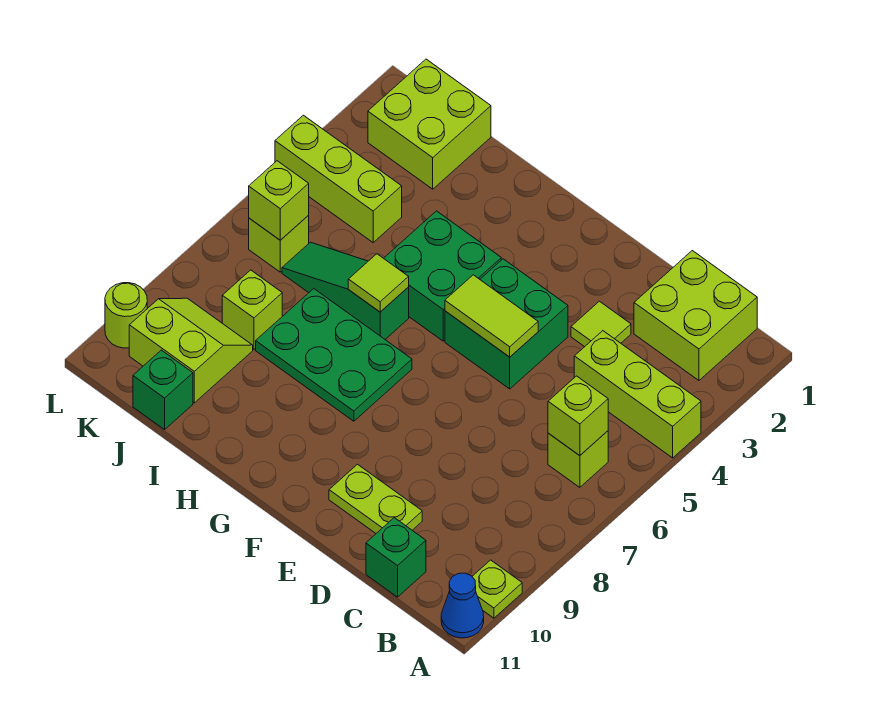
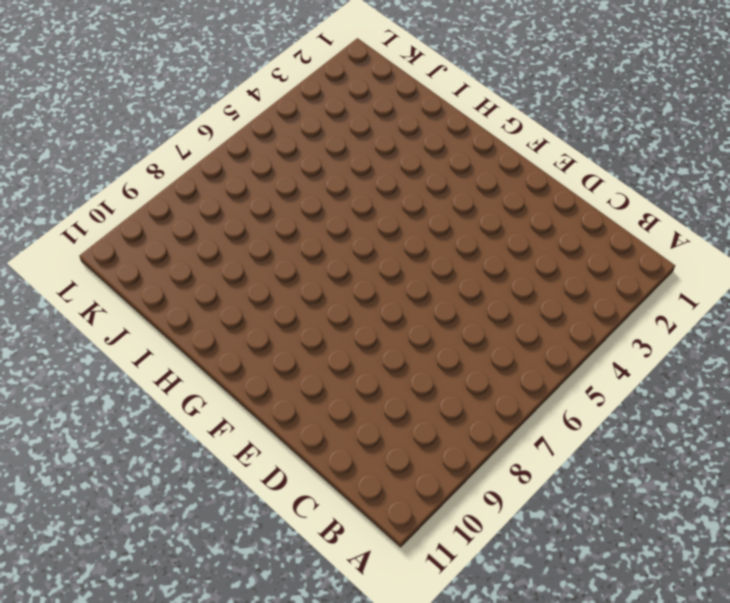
none -> lime 1x3 brick [574,331,701,458]
none -> lime 1x1 plate [472,560,522,618]
none -> blue 1x1 cone [441,573,484,638]

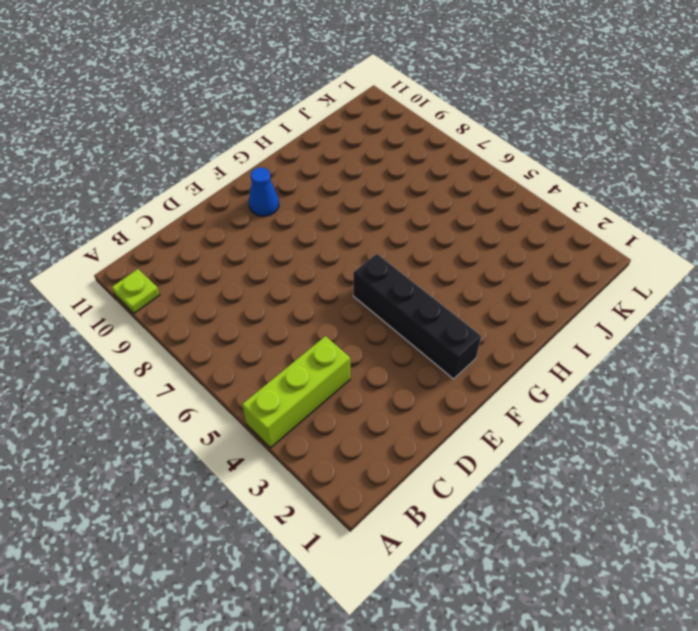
black 1x4 brick [353,254,481,379] -> green 2x2 brick [445,259,568,389]
blue 1x1 cone [249,168,279,216] -> blue 1x1 cone moved to [441,573,484,638]
none -> lime 2x2 brick [634,251,757,380]
none -> lime 1x1 brick [548,431,608,487]
none -> green 1x1 brick [366,518,426,597]

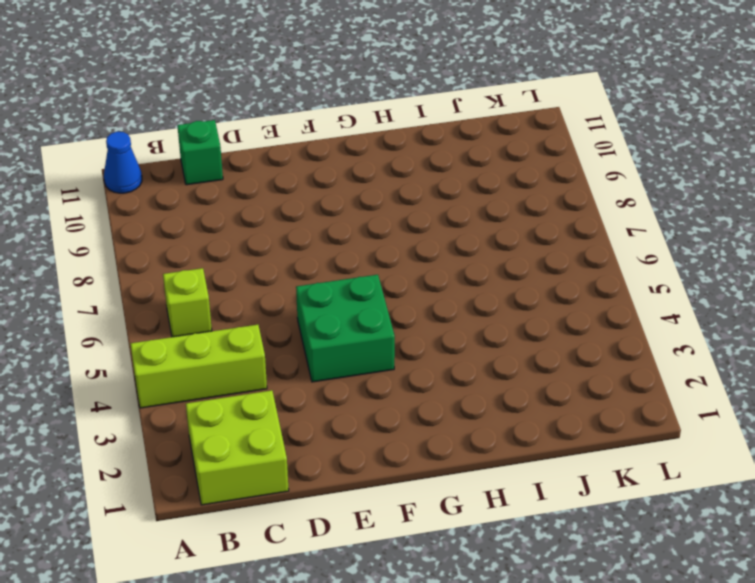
none -> lime 1x1 plate [472,560,522,618]
none -> lime 1x1 tile [571,301,631,347]
none -> lime 1x2 plate [329,464,422,533]

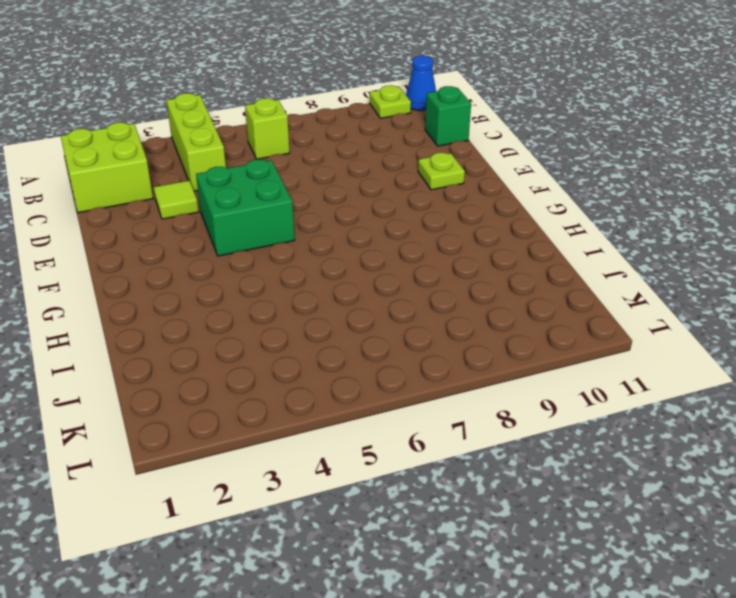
lime 1x1 plate [418,153,465,190] -> lime 1x2 plate [329,464,422,533]
none -> green 2x2 brick [384,211,501,341]
none -> green 2x3 plate [256,289,412,421]
none -> green 1x3 slope [282,242,409,339]

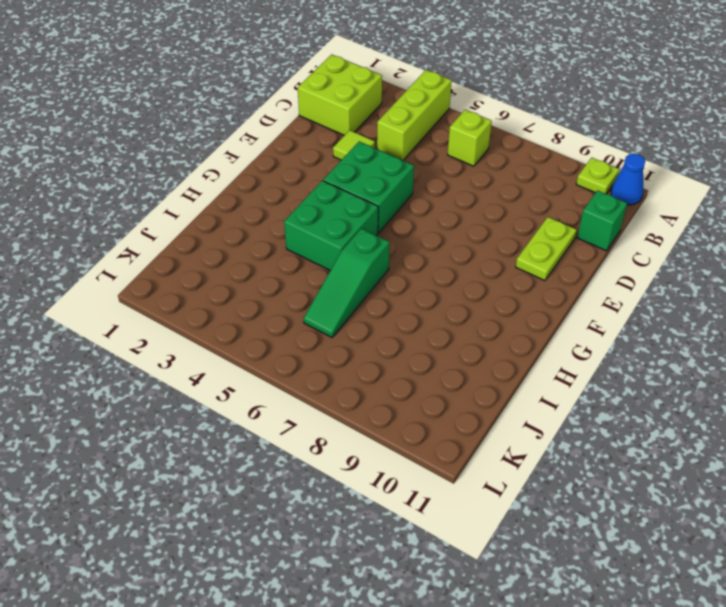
none -> green 2x3 plate [256,289,412,421]
none -> lime 2x2 brick [368,59,491,189]
none -> lime 1x3 brick [275,115,402,242]

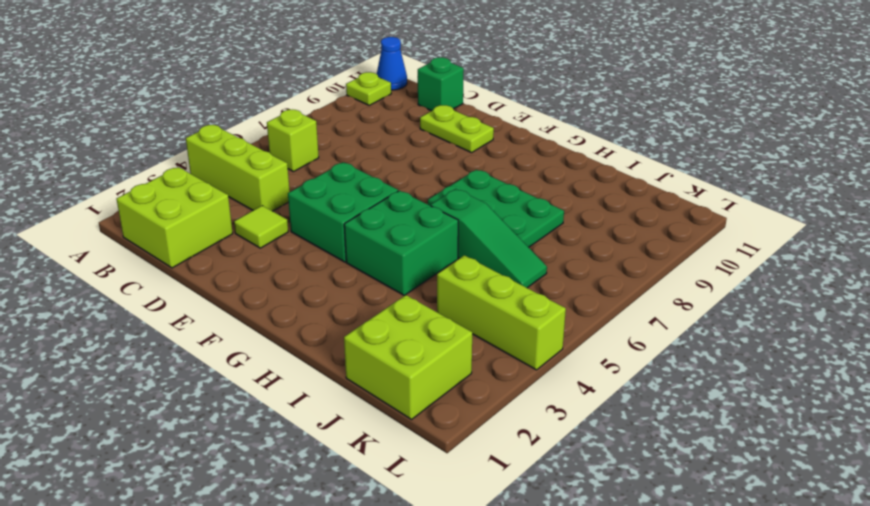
none -> lime 1x1 brick [222,270,282,349]
none -> lime 2x2 slope [129,298,253,403]
none -> green 1x1 brick [133,350,193,430]

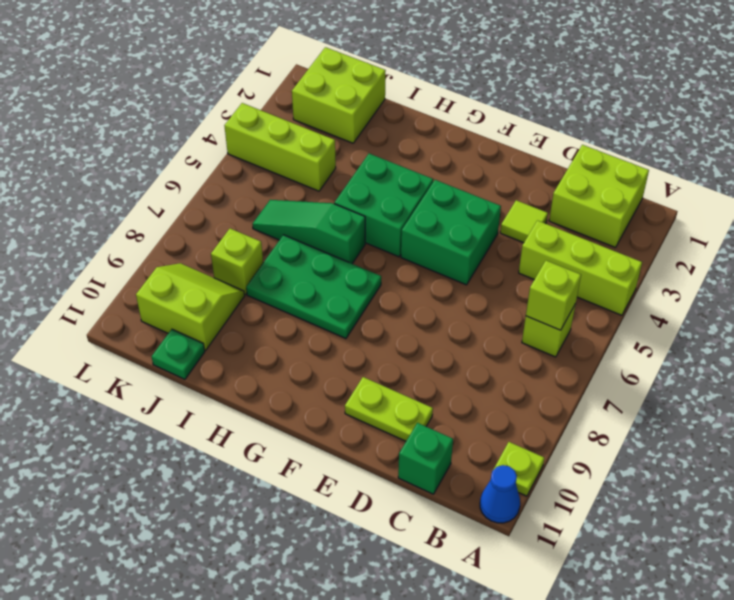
green 1x1 plate [152,329,205,379] -> green 1x1 brick [133,350,193,430]
none -> lime 1x1 brick [249,215,309,272]
none -> lime 1x1 round brick [105,283,147,348]
none -> lime 1x2 tile [445,275,538,357]

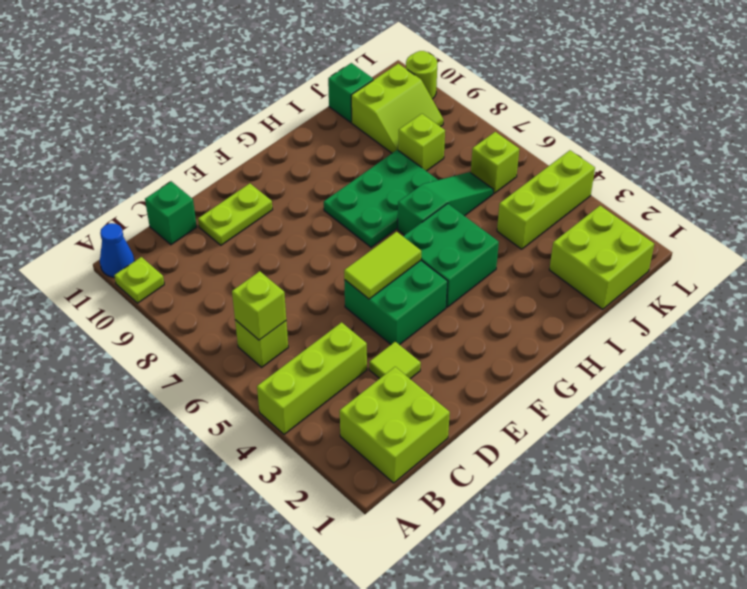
none -> lime 1x1 tile [348,254,409,312]
none -> lime 1x1 brick [249,161,309,240]

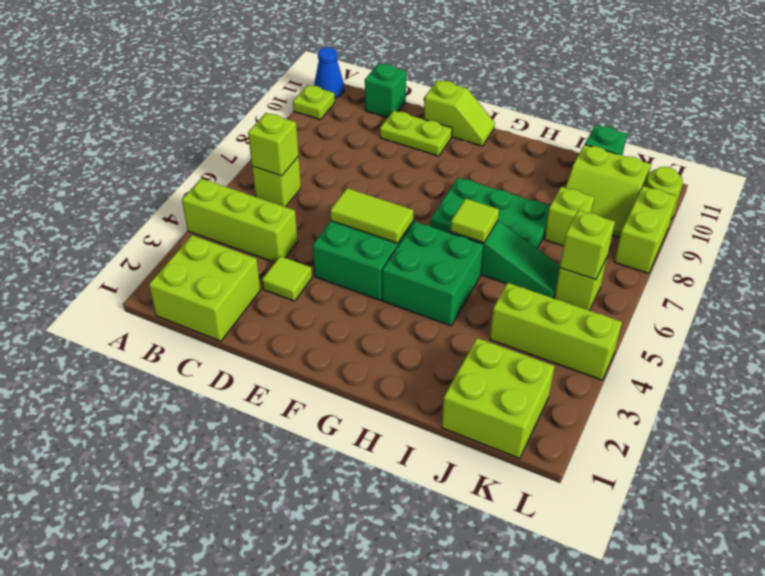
lime 1x2 slope [424,80,495,146] -> none
lime 1x2 brick [614,186,677,274] -> none

